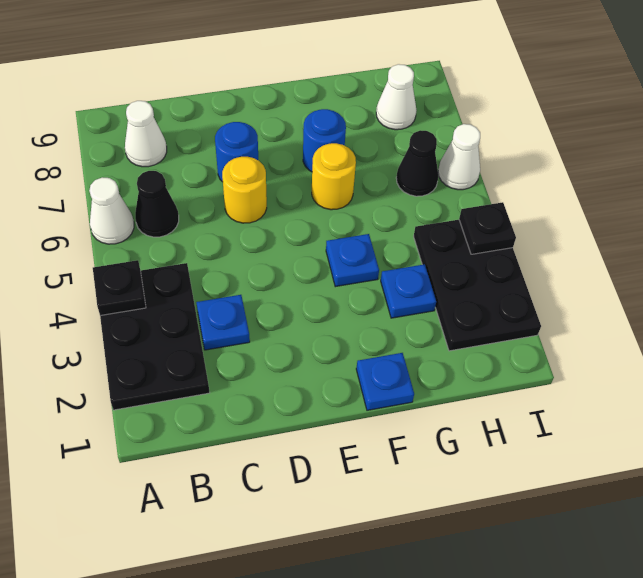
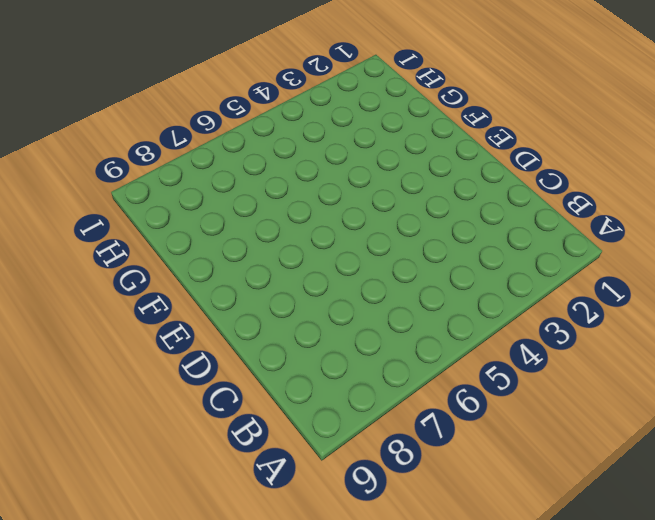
none -> black 2x3 plate [100,263,210,410]
none -> white 1x1 cone [89,177,134,244]
none -> black 1x1 cone [135,171,179,237]

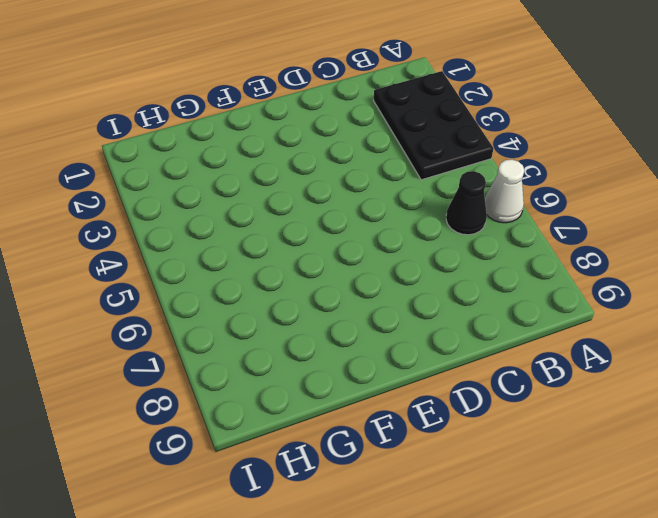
none -> white 1x1 cone [125,101,167,167]
none -> blue 1x1 plate [196,295,250,350]
none -> yellow 1x1 round brick [222,157,267,223]

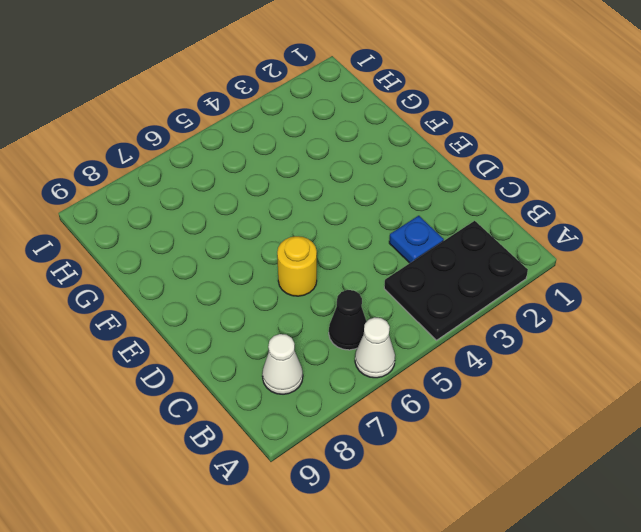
none -> blue 1x1 round brick [215,122,258,182]
none -> blue 1x1 plate [356,353,414,410]
none -> blue 1x1 plate [326,234,379,287]

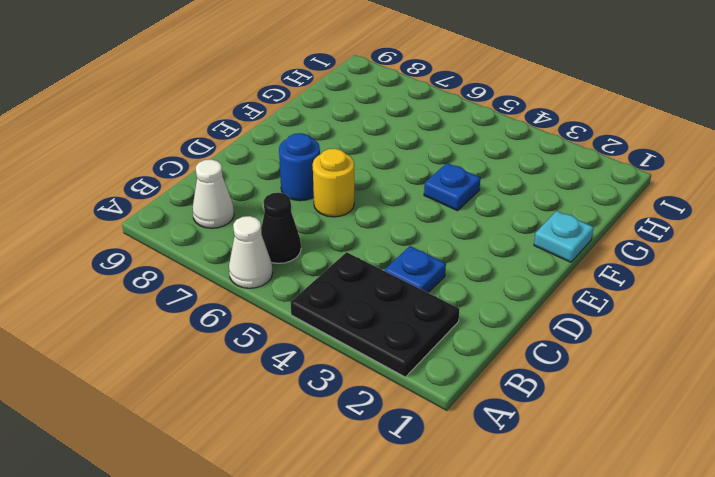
cyan 1x1 plate [534,211,594,262] -> blue 1x1 plate [356,353,414,410]
none -> yellow 1x1 round brick [312,143,356,210]
none -> blue 1x1 round brick [303,109,346,172]
none -> blue 1x1 plate [381,264,436,318]

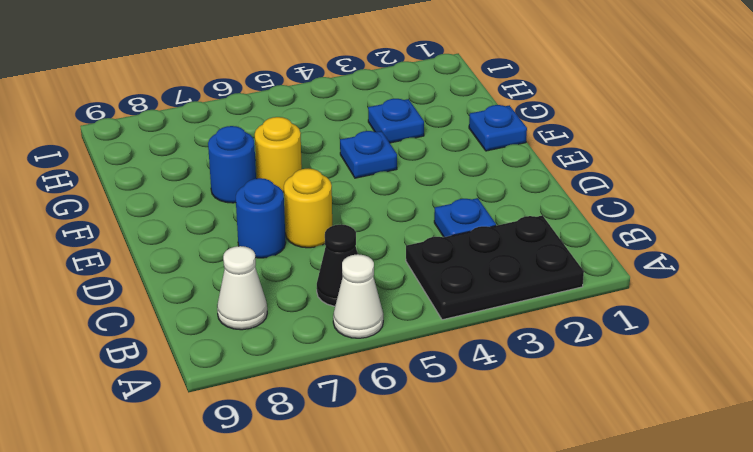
none -> black 2x3 plate [414,220,541,351]
none -> black 1x1 cone [396,130,439,196]
none -> white 1x1 cone [376,64,417,130]

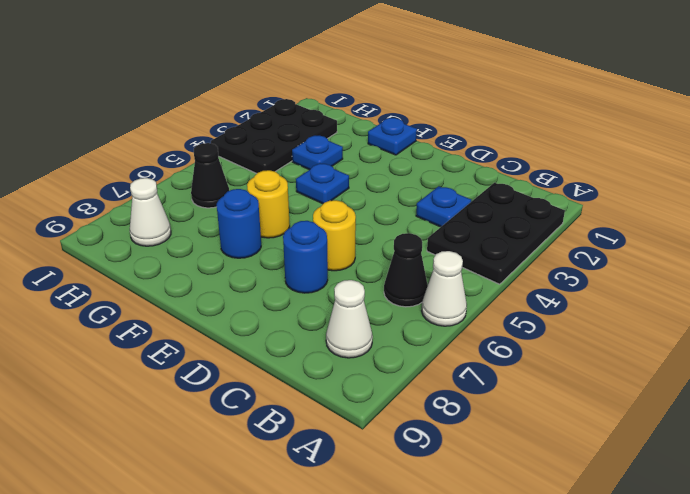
none -> white 1x1 cone [438,124,480,190]
none -> black 1x1 plate [93,260,146,316]
none -> black 1x1 plate [459,202,516,254]

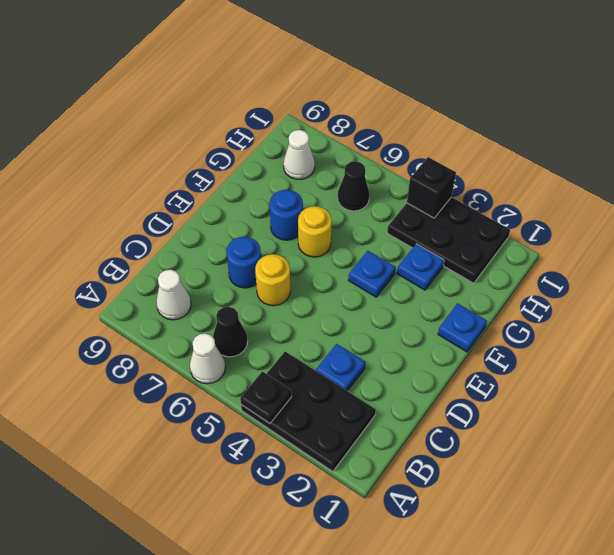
black 1x1 brick [407,157,456,218] -> black 1x1 plate [459,202,516,254]
none -> white 1x1 cone [438,124,480,190]

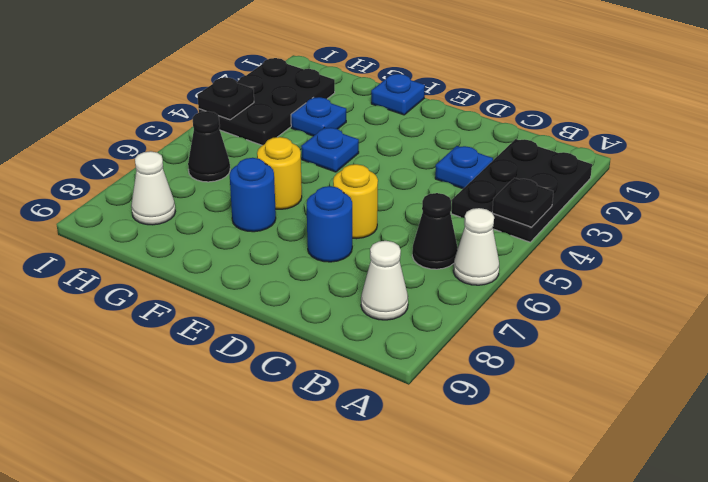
none -> white 1x1 cone [438,124,480,190]

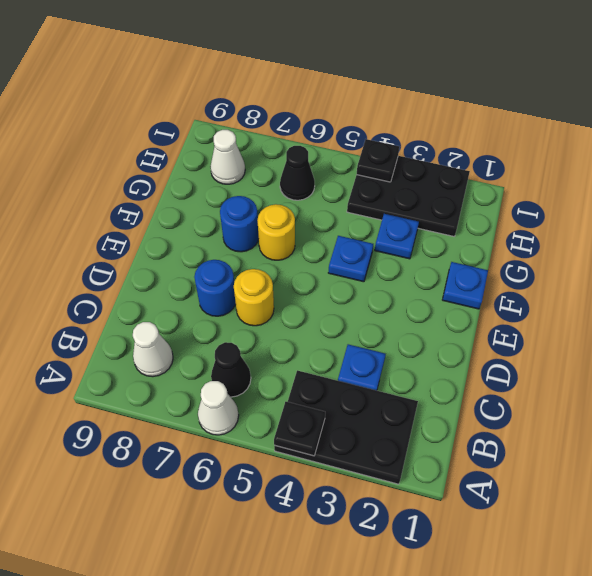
none -> white 1x1 cone [438,124,480,190]

